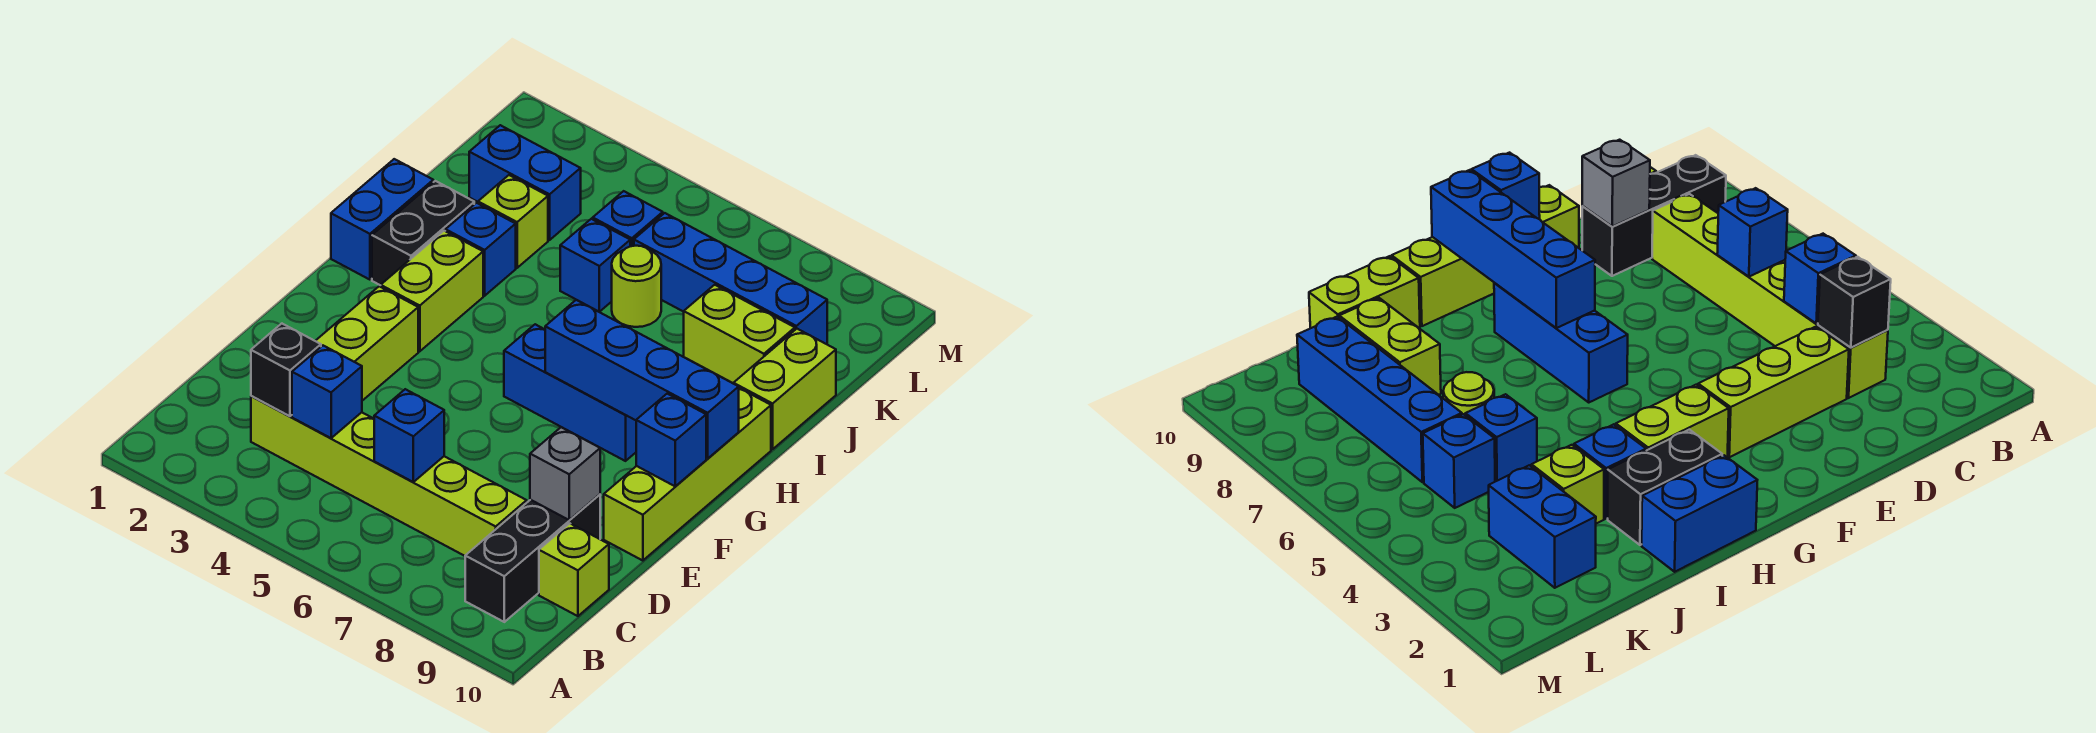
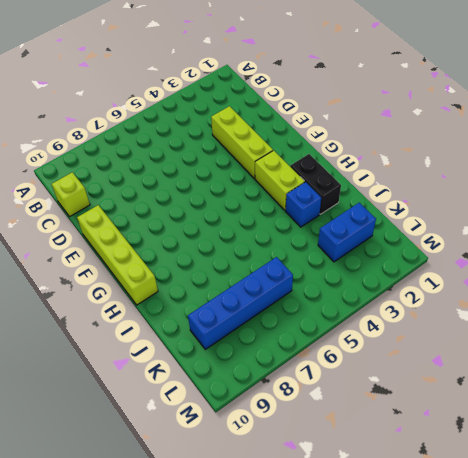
none -> black 1x3 brick [465,494,600,622]
none -> lime 1x6 brick [251,396,527,556]
none -> blue 1x3 brick [504,324,636,461]

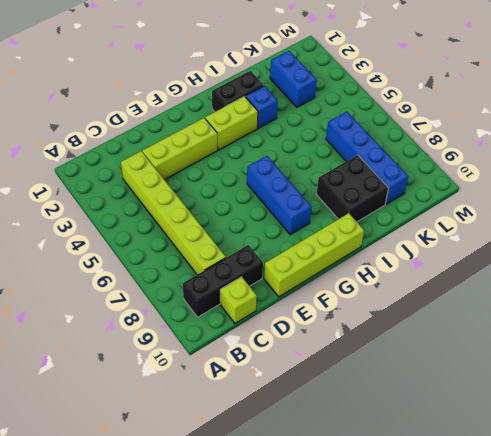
black 2x2 brick [317,155,389,222] -> lime 1x2 brick [684,285,795,383]
none -> blue 1x2 brick [331,159,433,280]
none -> lime 1x2 brick [733,329,836,449]
none -> lime 1x1 brick [478,175,548,268]

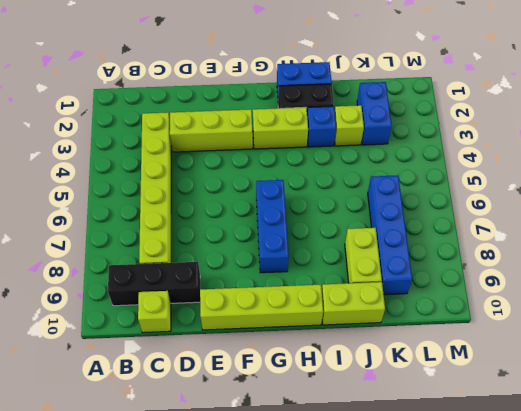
none -> blue 1x1 brick [560,219,630,312]
none -> lime 1x1 round brick [612,246,661,327]
none -> blue 1x1 brick [593,191,663,246]

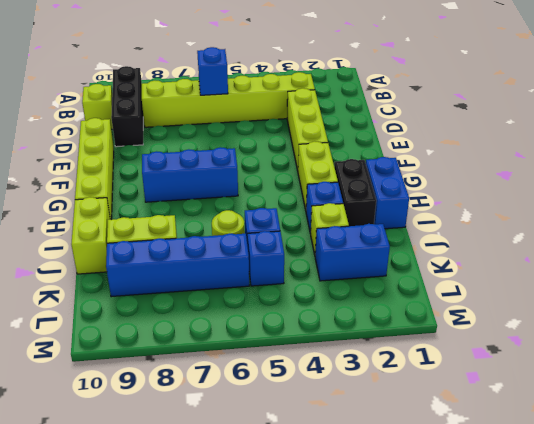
none -> black 1x1 brick [251,324,321,416]
none -> blue 1x1 brick [292,346,362,438]
none -> grey 1x1 brick [530,427,600,520]

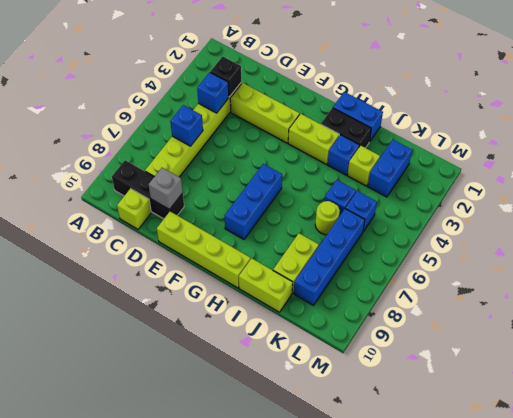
none -> blue 1x1 brick [636,394,706,486]
none -> blue 1x4 brick [545,300,739,458]

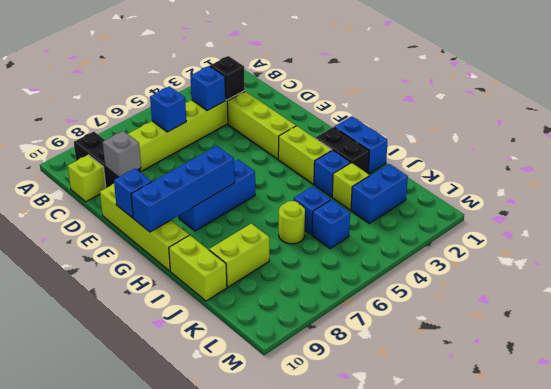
none -> blue 1x4 brick [634,213,827,344]

